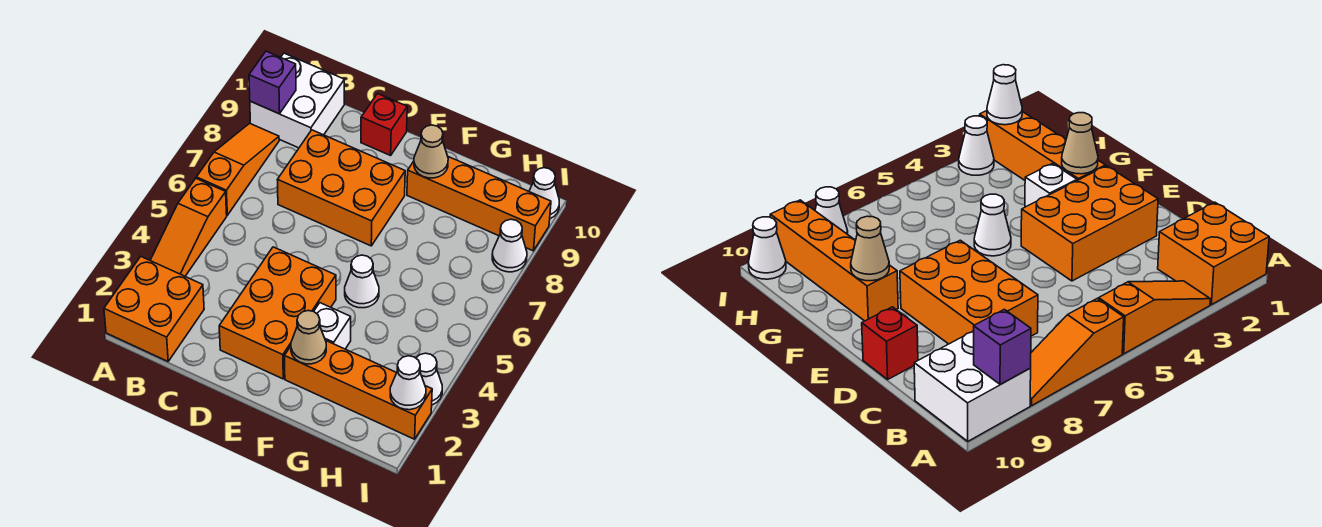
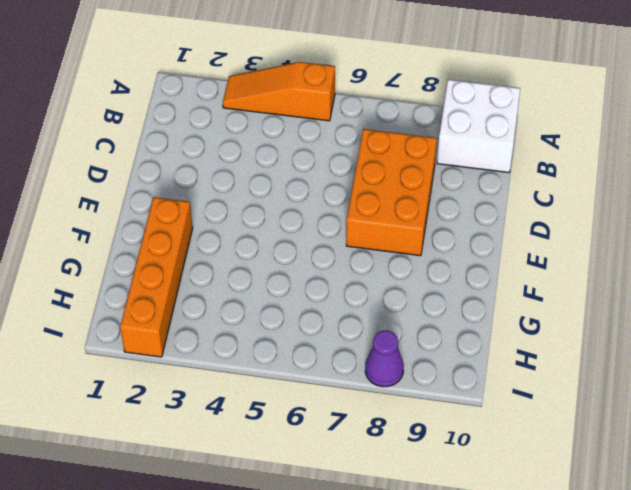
purple 1x1 cone [365,330,404,387] -> white 1x1 cone [492,219,527,272]
none -> orange 2x2 brick [104,257,204,361]
none -> orange 1x3 slope [196,123,279,215]
none -> orange 2x3 brick [219,247,336,379]

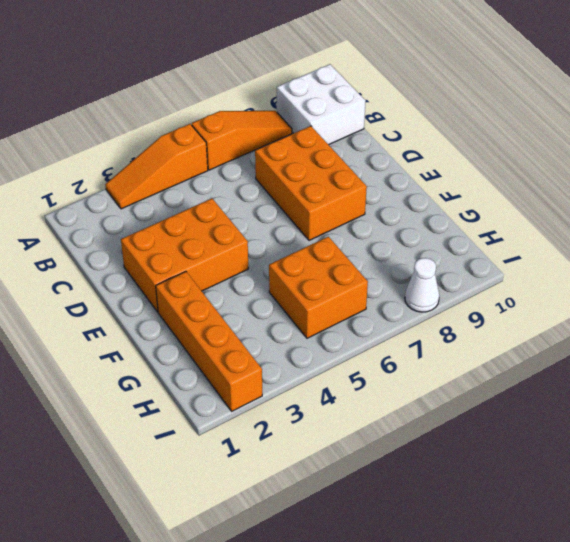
orange 2x2 brick [269,237,368,338] -> orange 2x2 brick moved to [104,257,204,361]
none -> red 1x1 brick [361,94,407,155]
none -> white 1x1 brick [314,303,351,349]
none -> white 1x1 cone [345,255,379,308]

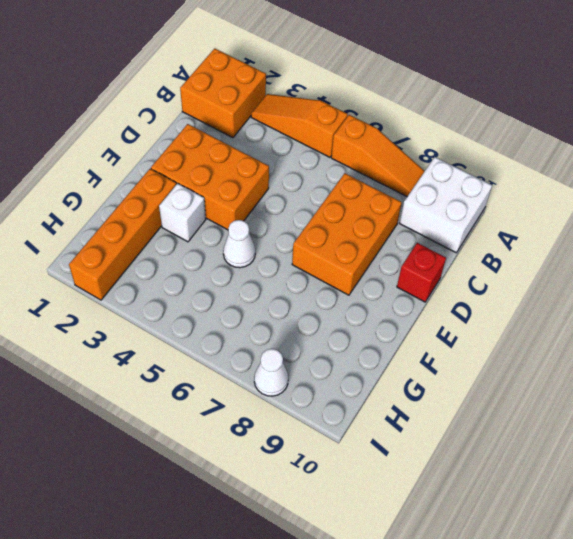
none -> orange 1x4 brick [407,157,551,251]
none -> white 1x1 cone [416,353,442,405]
none -> white 1x1 cone [529,168,559,219]

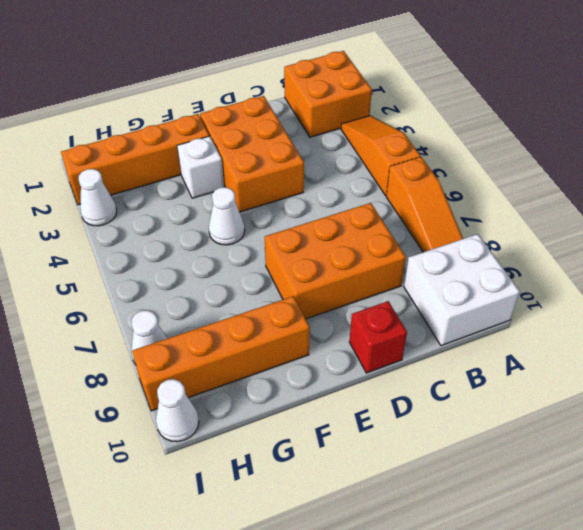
none -> purple 1x1 brick [249,51,296,114]
none -> tan 1x1 cone [291,311,326,364]
none -> tan 1x1 cone [414,125,448,178]

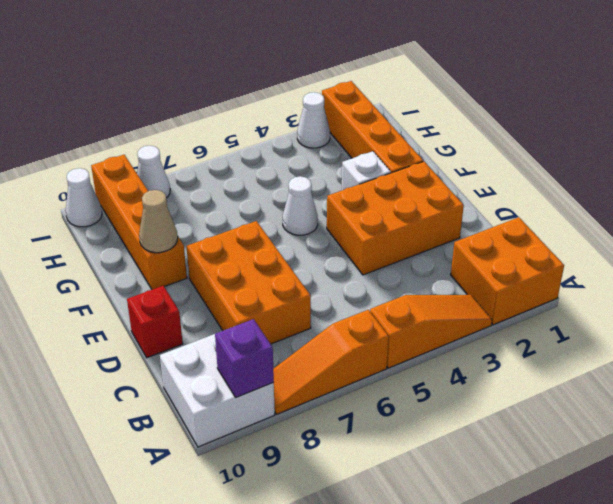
none -> tan 1x1 cone [291,311,326,364]
none -> white 1x1 cone [390,356,426,410]

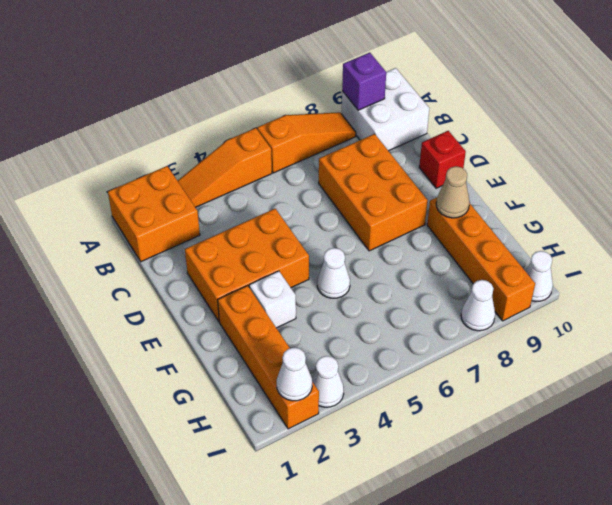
none -> tan 1x1 cone [291,311,326,364]

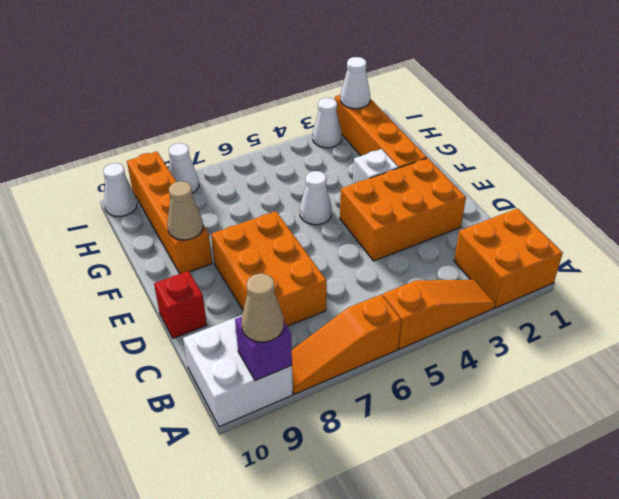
tan 1x1 cone [241,273,284,342] -> tan 1x1 cone moved to [291,311,326,364]

